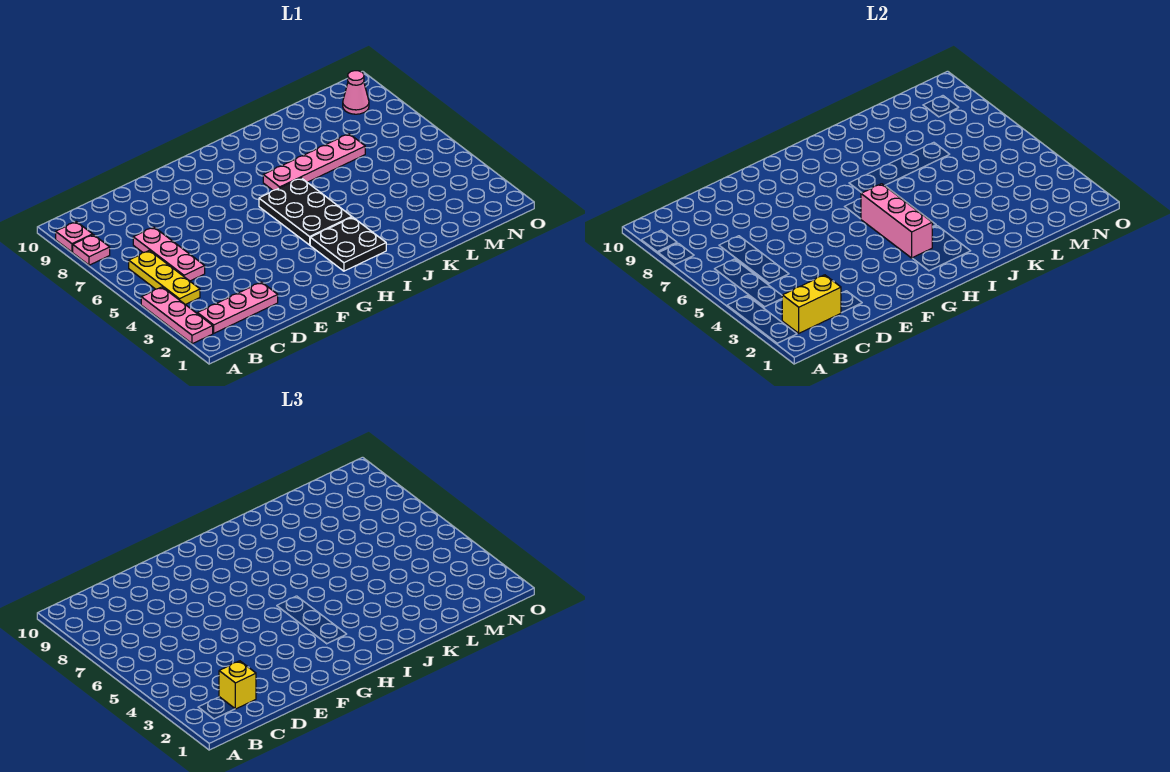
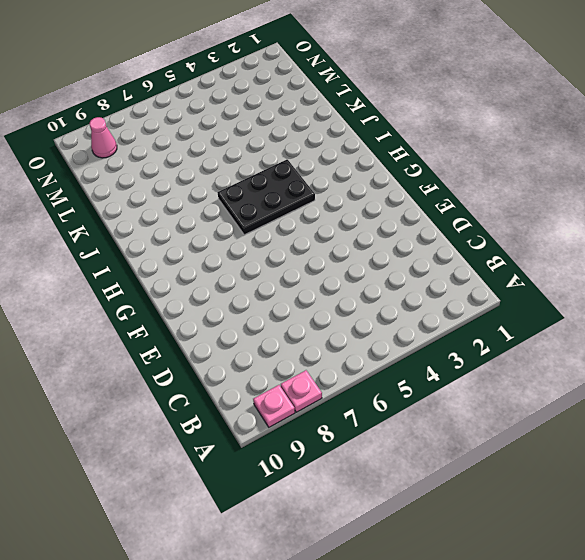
none -> pink 1x3 plate [141,287,213,344]
none -> pink 1x3 plate [197,282,278,333]
none -> yellow 1x3 plate [129,250,200,305]

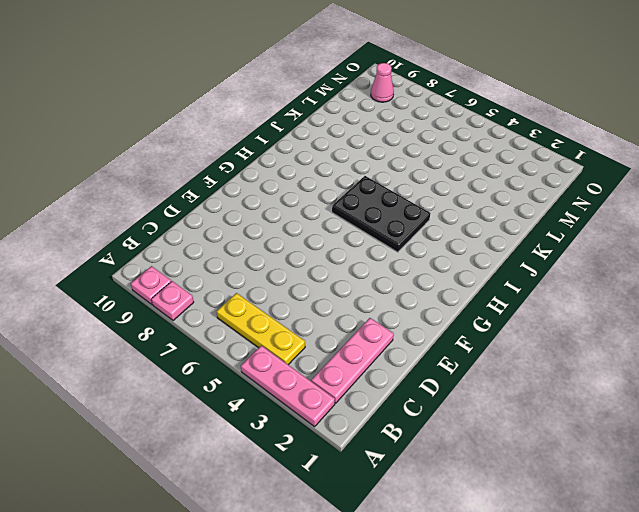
none -> pink 1x3 plate [133,227,205,281]
none -> black 2x2 plate [310,217,386,271]
none -> pink 1x4 plate [263,134,365,190]

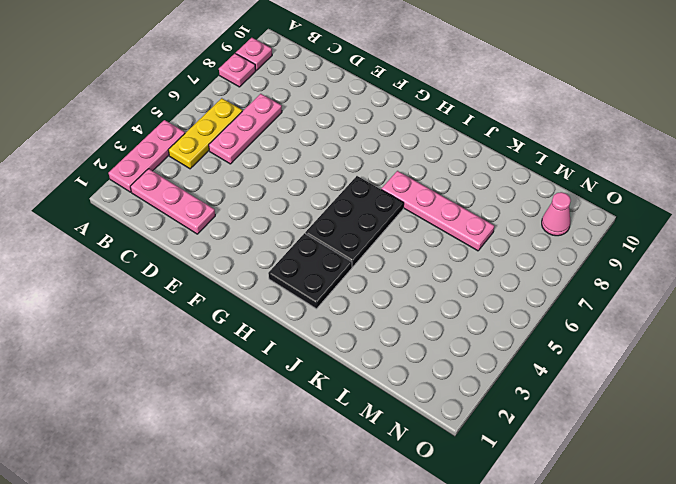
none -> yellow 1x2 brick [782,275,841,333]
none -> pink 1x3 brick [861,184,933,258]
none -> yellow 1x1 brick [219,661,256,709]

